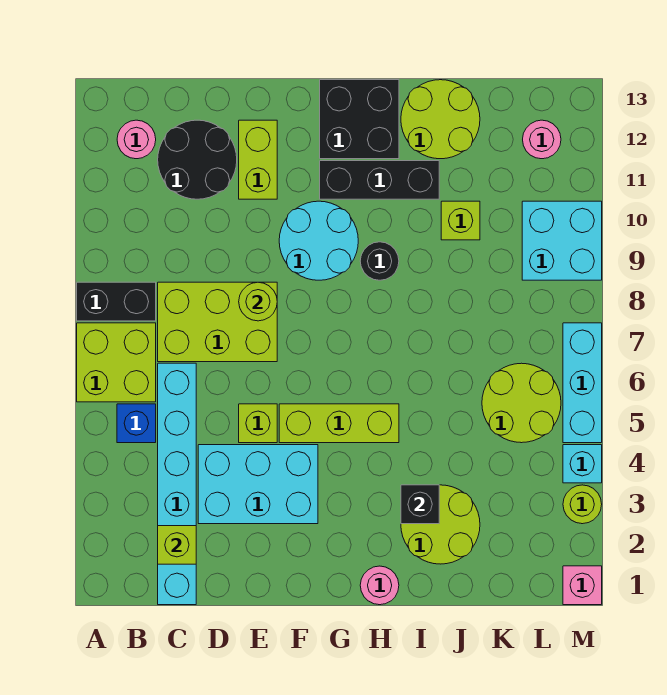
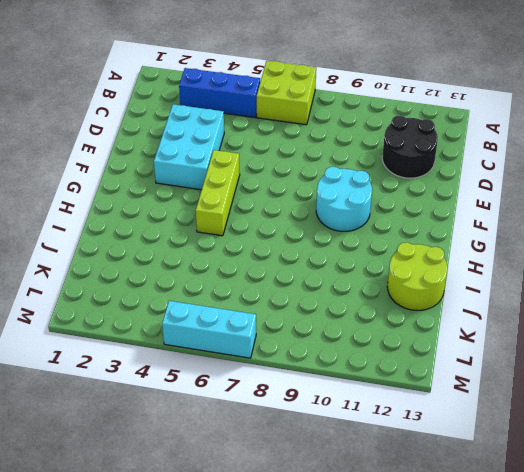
blue 1x3 brick [179,68,260,118] -> blue 1x1 brick [117,404,156,443]
none -> black 1x2 brick [77,282,156,321]
none -> pink 1x1 round brick [117,120,156,159]
none -> cyan 1x6 brick [158,363,196,605]

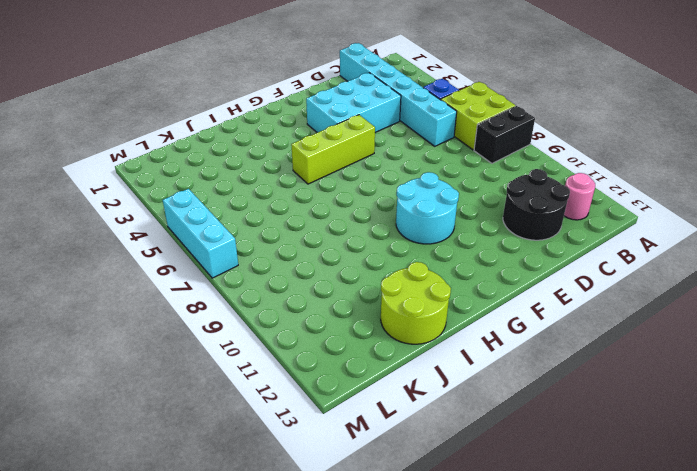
none -> lime 2x3 brick [158,282,277,362]
none -> lime 1x1 brick [239,404,277,443]
none -> lime 1x2 brick [239,120,277,199]

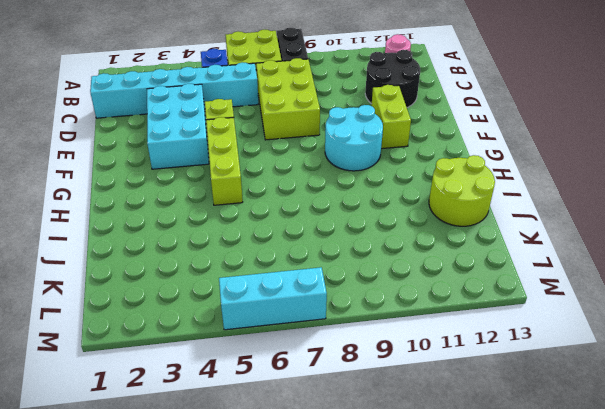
lime 1x2 brick [372,85,411,149] -> lime 1x2 brick turned to [239,120,277,199]
none -> black 1x3 brick [320,161,439,199]
none -> black 2x2 brick [320,80,399,159]
none -> pink 1x1 round brick [360,566,399,605]

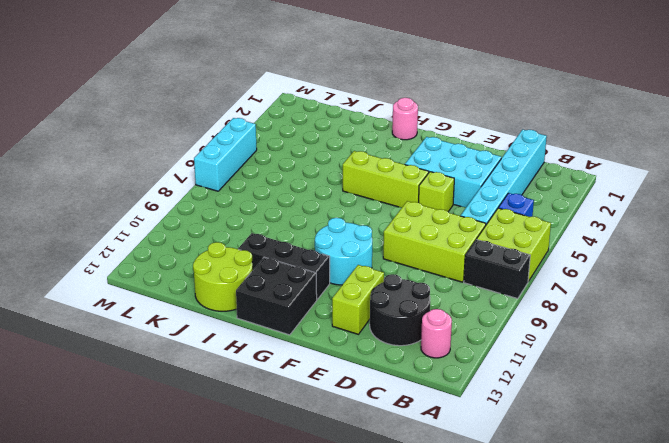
none -> black 1x1 round brick [360,242,399,280]
none -> lime 2x2 round brick [401,485,480,564]
none -> lime 1x1 brick [441,201,480,240]

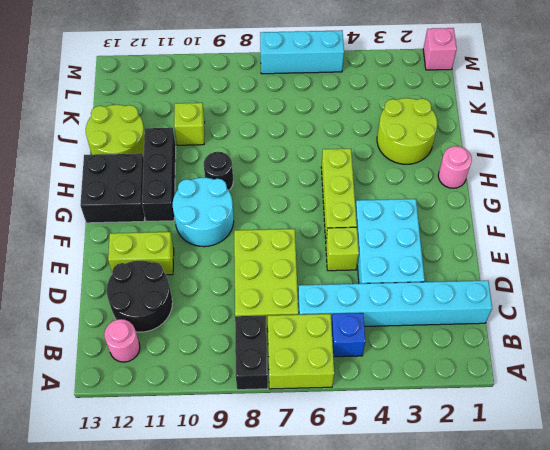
none -> lime 2x2 round brick [482,363,561,443]
none -> cyan 2x2 brick [522,201,602,280]
none -> pink 1x1 round brick [523,120,561,159]

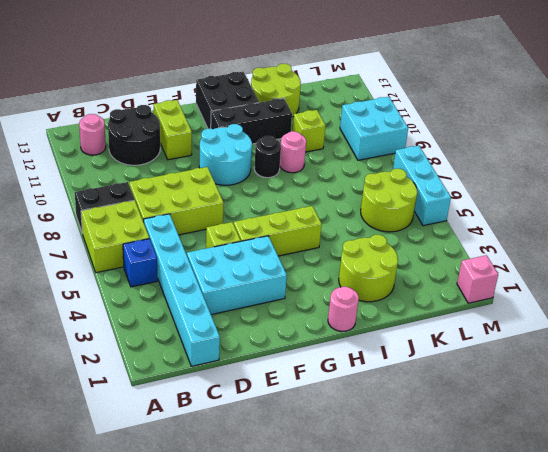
pink 1x1 round brick [280,131,306,173] -> pink 1x1 round brick moved to [523,120,561,159]
none -> lime 1x1 round brick [563,485,602,524]
none -> cyan 1x1 brick [563,445,602,483]
none -> lime 1x1 brick [158,526,196,564]

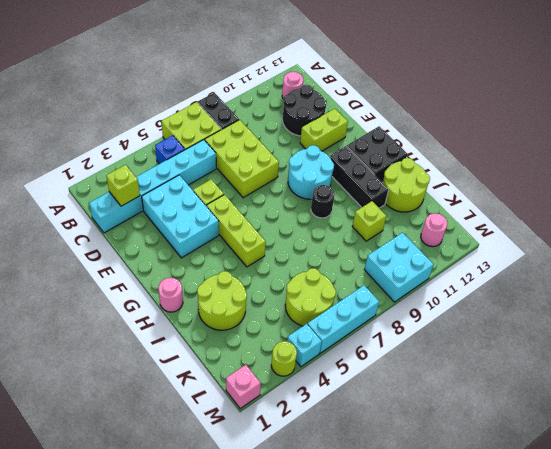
none -> lime 1x1 round brick [239,282,277,321]
none -> black 1x1 brick [401,485,439,524]

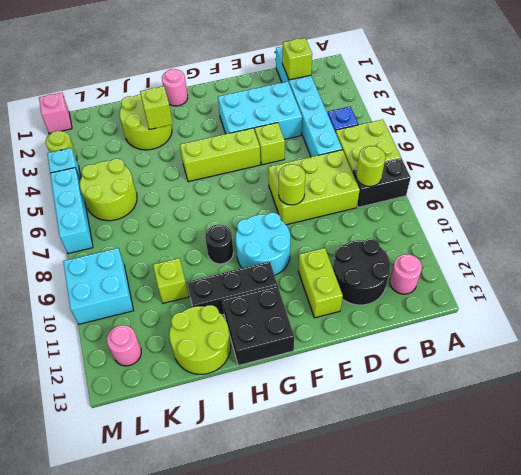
lime 1x1 round brick [356,146,386,187] -> none
lime 1x1 brick [140,86,173,130] -> black 1x1 brick [401,485,439,524]

